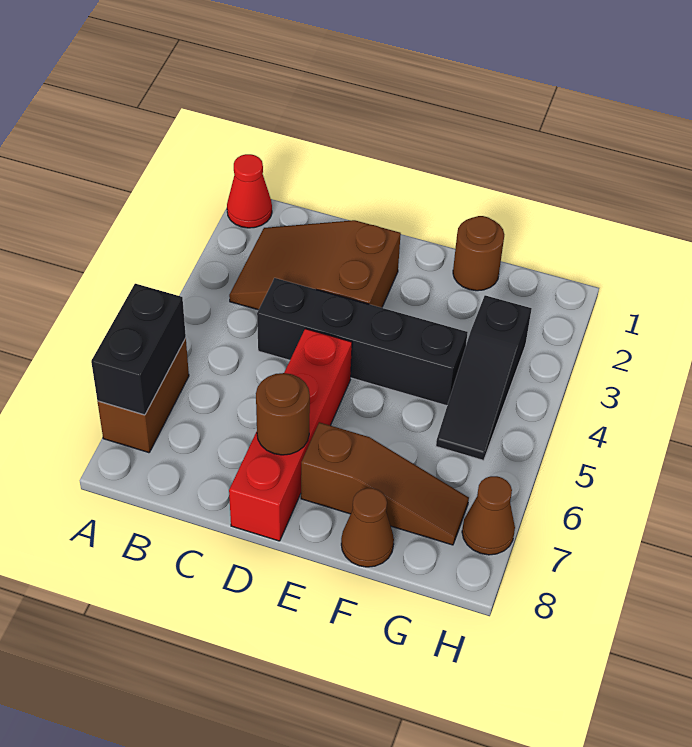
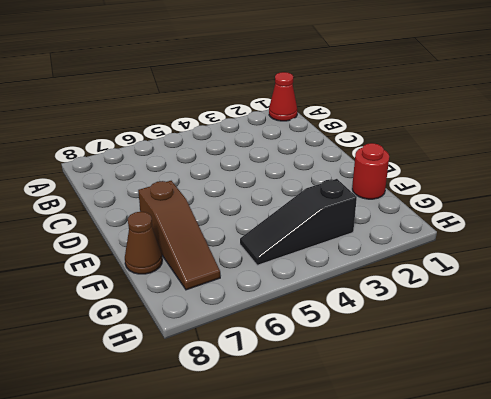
red 1x1 round brick [352,143,389,199] -> brown 1x1 round brick [453,216,504,291]
none -> brown 1x2 brick [98,338,189,453]
none -> brown 2x3 slope [229,220,401,310]
none -> black 1x4 brick [257,278,468,406]

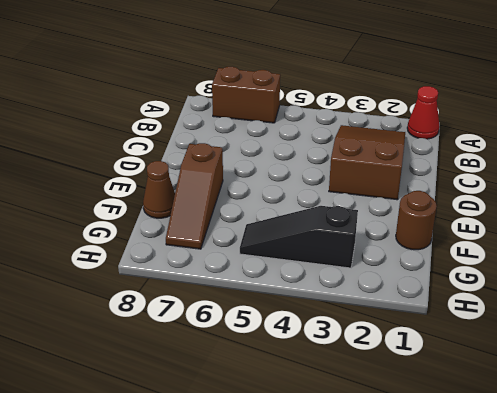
none -> black 1x4 brick [257,278,468,406]
none -> red 1x4 brick [229,329,352,541]
none -> brown 1x1 cone [462,476,515,555]

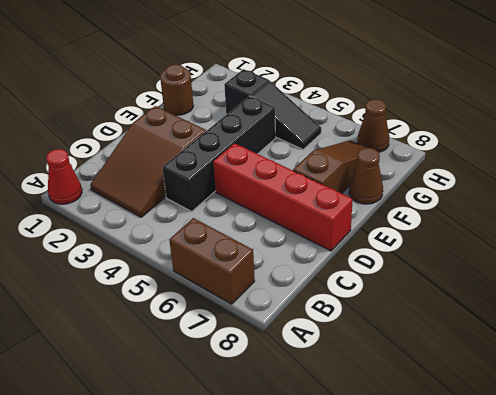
none -> black 1x2 brick [91,284,186,415]
none -> brown 1x1 round brick [256,373,310,455]

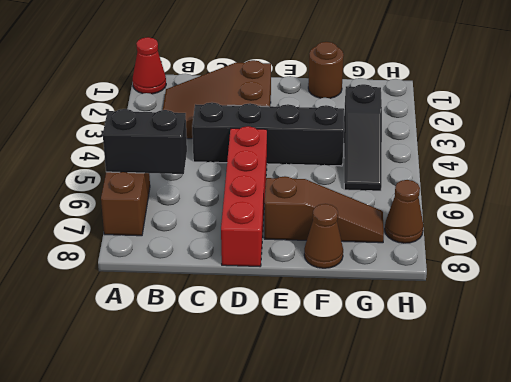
black 1x2 brick [103,109,187,174] -> black 1x2 brick turned to [91,284,186,415]
none -> brown 1x1 round brick [256,373,310,455]

